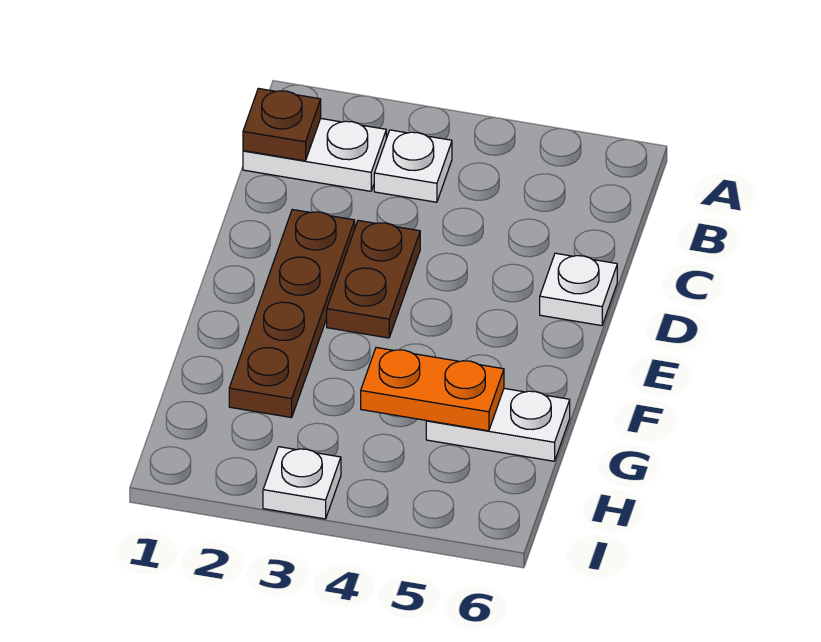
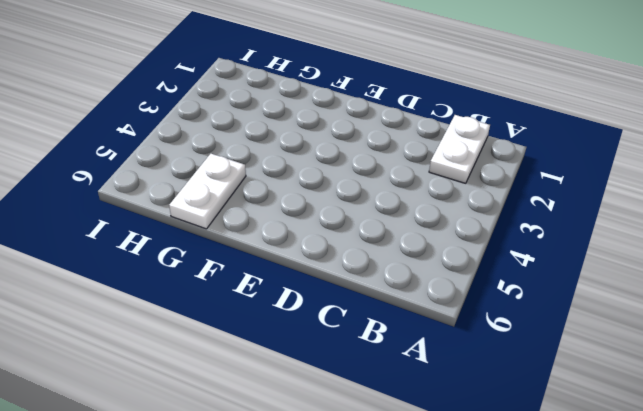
none -> white 1x1 plate [374,130,452,202]
none -> brown 1x4 plate [229,210,355,418]

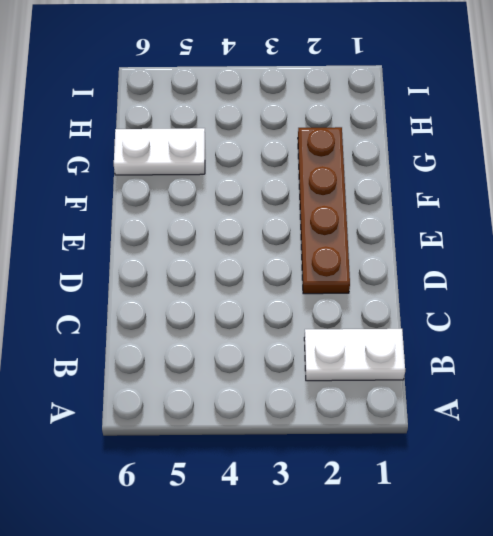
none -> white 1x1 plate [374,130,452,202]
none -> brown 1x2 plate [327,220,420,338]

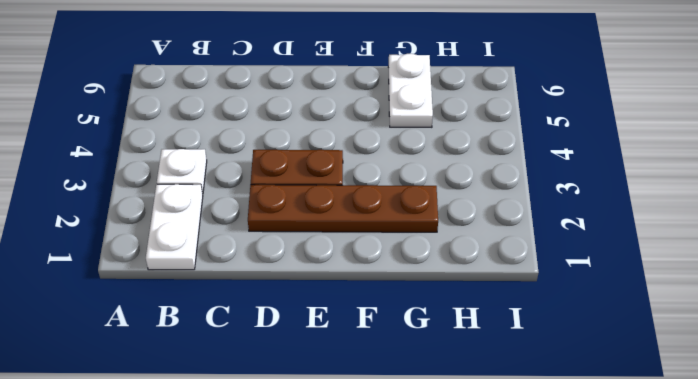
none -> white 1x1 plate [540,253,617,326]
none -> white 1x1 plate [263,447,341,519]

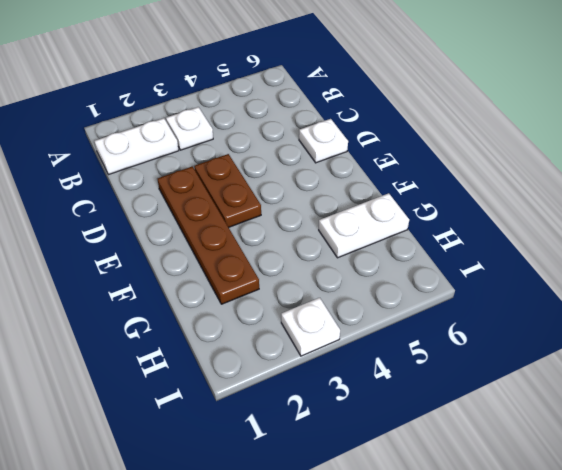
none -> brown 1x1 plate [243,88,321,161]
none -> orange 1x2 plate [361,348,504,431]

